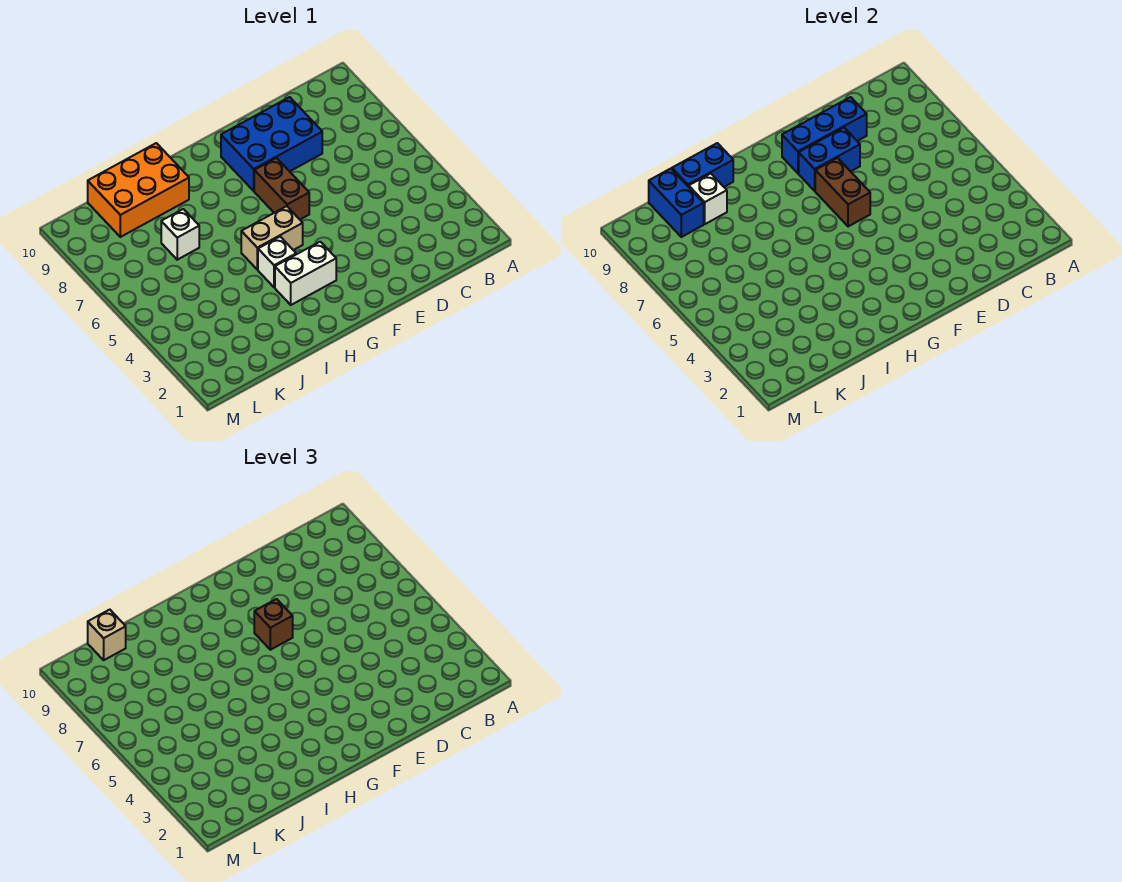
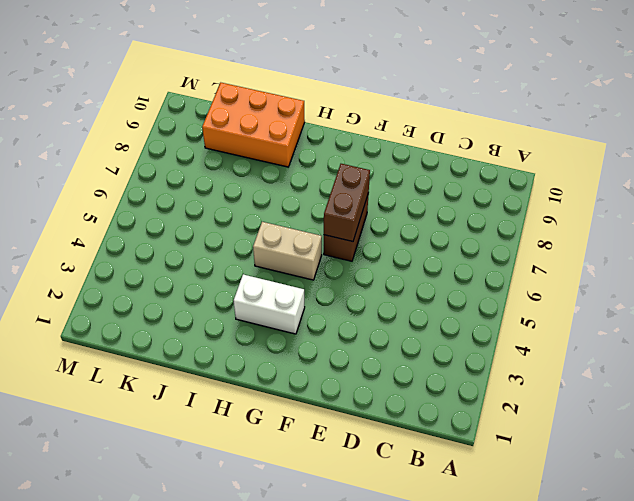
none -> blue 2x3 brick [221,97,322,191]
none -> white 1x1 brick [258,237,296,287]
none -> white 1x1 brick [161,209,199,260]

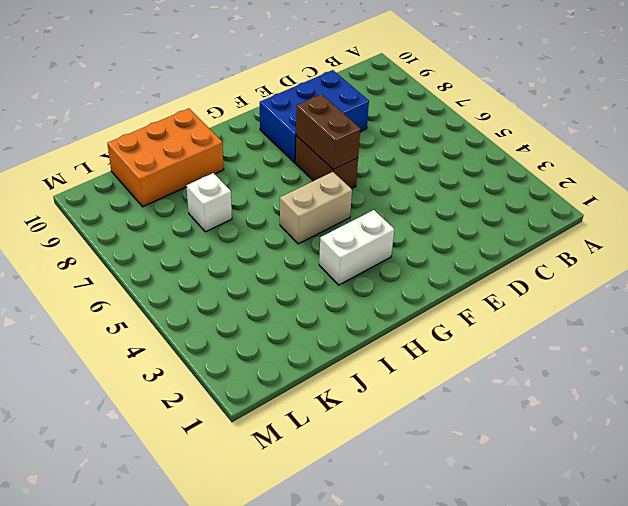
none -> white 1x1 brick [258,237,296,287]
none -> blue 1x3 brick [782,97,867,173]
none -> blue 1x2 brick [799,128,860,191]

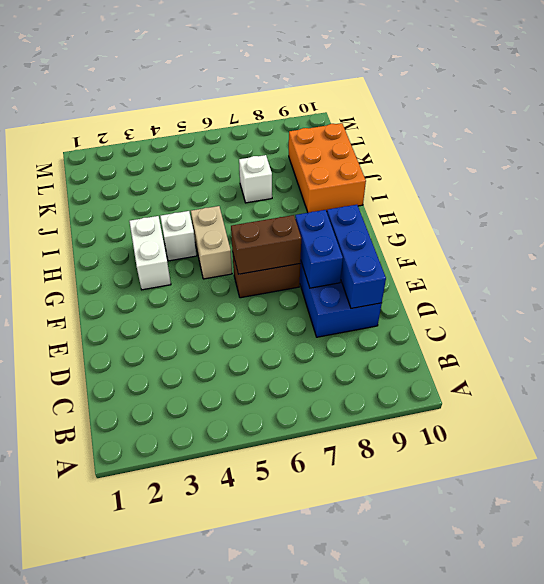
none -> blue 1x2 brick [672,143,733,187]
none -> white 1x1 brick [689,174,727,224]
none -> blue 1x2 brick [649,169,704,237]

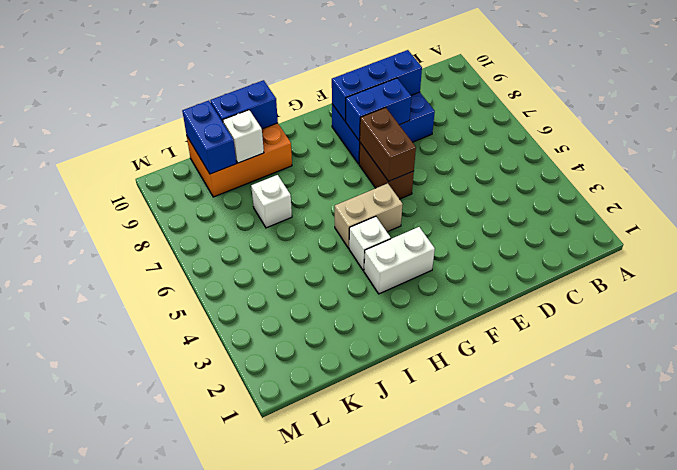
none -> brown 1x1 brick [254,599,293,650]
none -> tan 1x1 brick [88,610,126,660]

